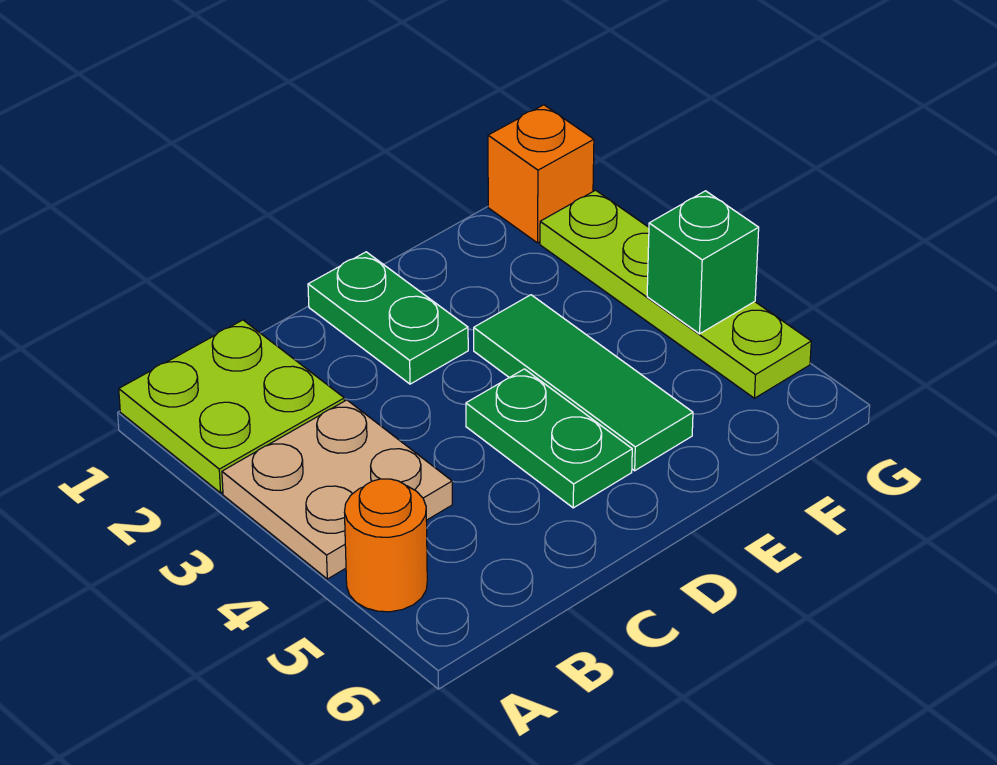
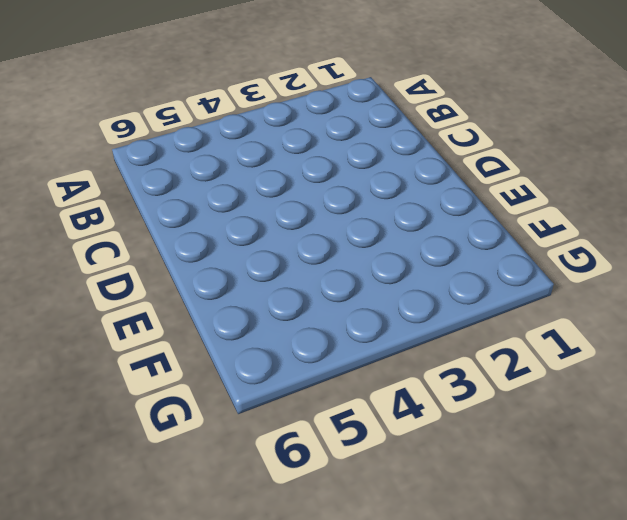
none -> lime 2x2 plate [119,320,344,493]
none -> tan 2x2 plate [222,400,452,579]

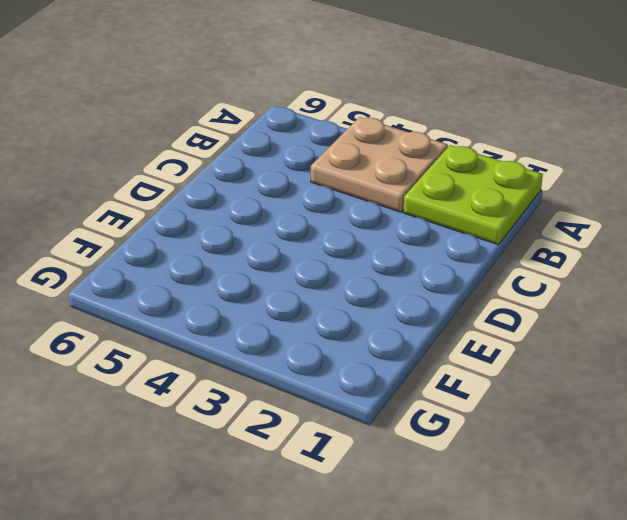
none -> orange 1x1 round brick [344,479,427,612]
none -> green 1x2 plate [308,252,468,384]

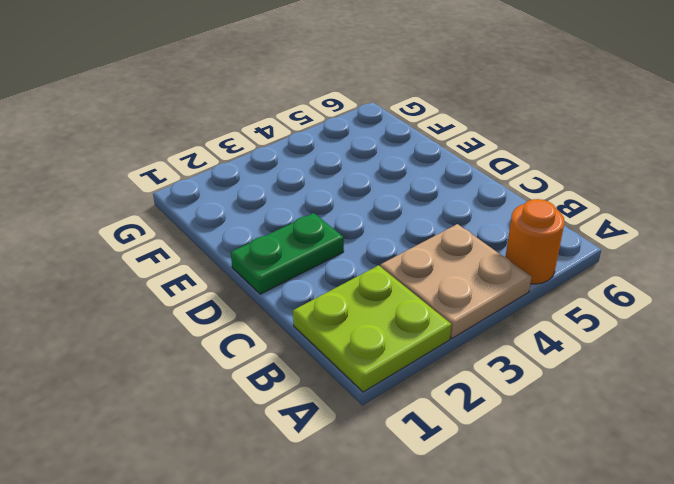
none -> green 1x2 plate [466,369,632,508]
none -> green 1x3 tile [474,295,693,471]

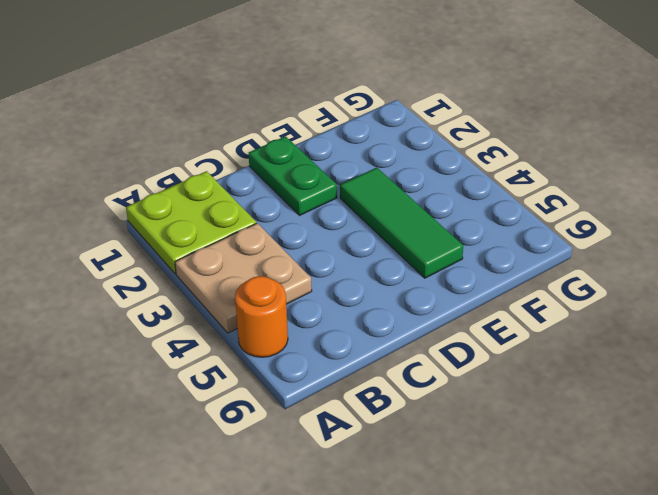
none -> green 1x2 plate [466,369,632,508]
none -> orange 1x1 brick [488,105,594,243]

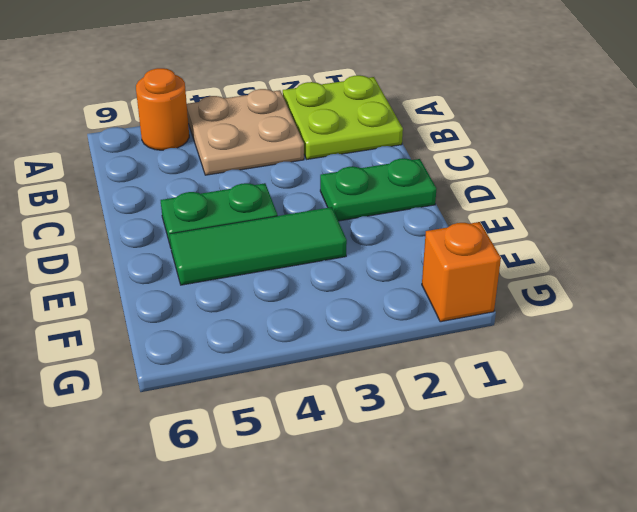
none -> lime 1x4 plate [540,190,811,398]
none -> green 1x1 brick [647,191,759,334]

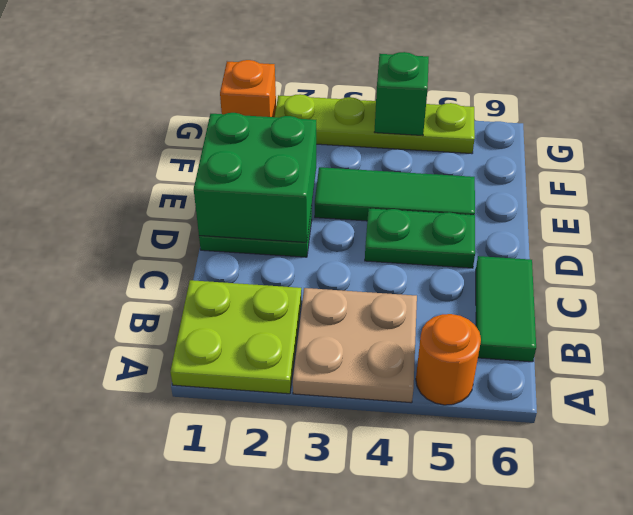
green 1x2 tile [476,256,536,362] -> none
green 2x2 brick [194,113,316,242] -> none

